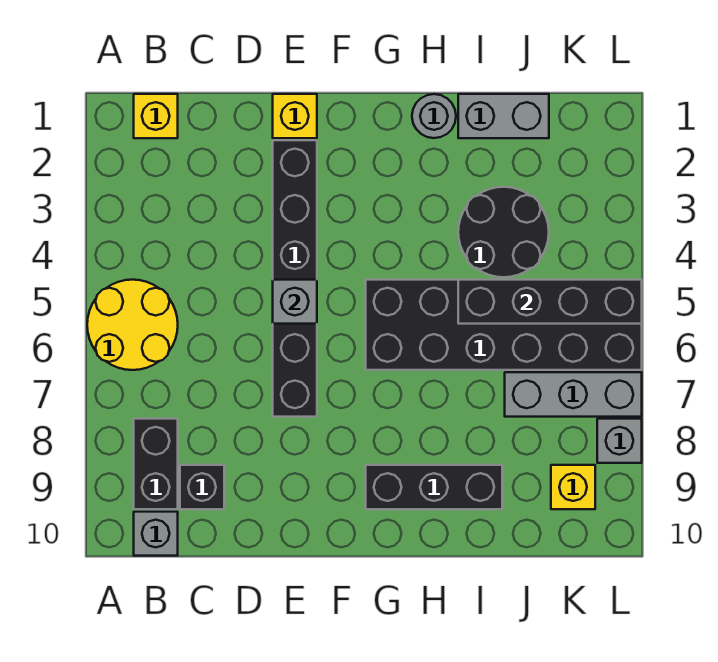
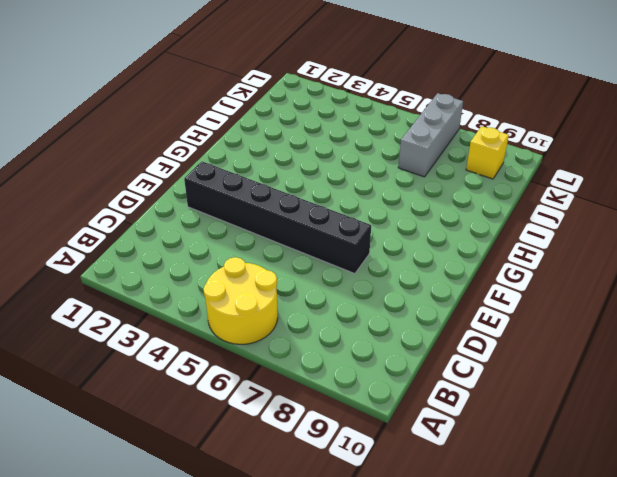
none -> yellow 1x1 brick [134,94,178,138]
none -> black 1x2 brick [134,419,178,509]
none -> grey 1x1 brick [134,512,178,556]

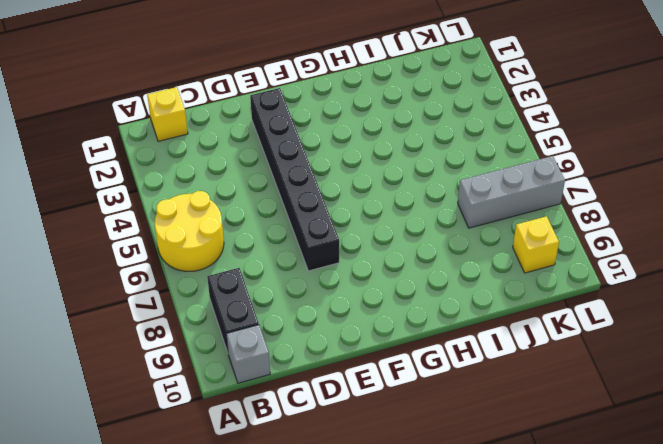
none -> black 1x1 brick [180,465,224,509]
none -> yellow 1x1 brick [273,94,317,138]
none -> black 2x6 brick [366,280,642,370]

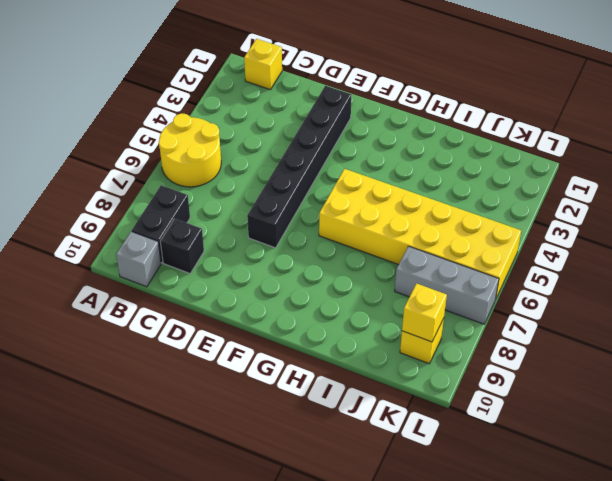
yellow 2x6 brick [319,169,521,298] -> black 2x6 brick [366,280,642,370]
yellow 1x1 brick [402,284,447,342] -> yellow 1x1 brick moved to [273,94,317,138]
none -> black 1x3 brick [366,465,502,509]
none -> grey 1x1 round brick [412,94,456,138]
none -> grey 1x2 brick [458,94,549,138]

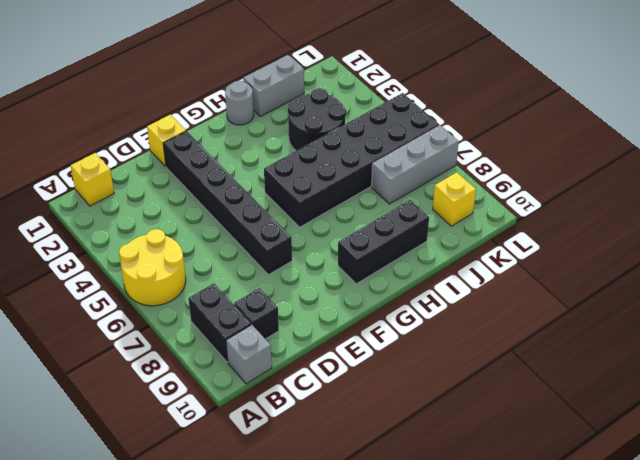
none -> grey 1x1 brick [597,419,642,463]
none -> grey 1x1 brick [273,280,317,324]
none -> black 1x4 brick [458,280,642,324]

